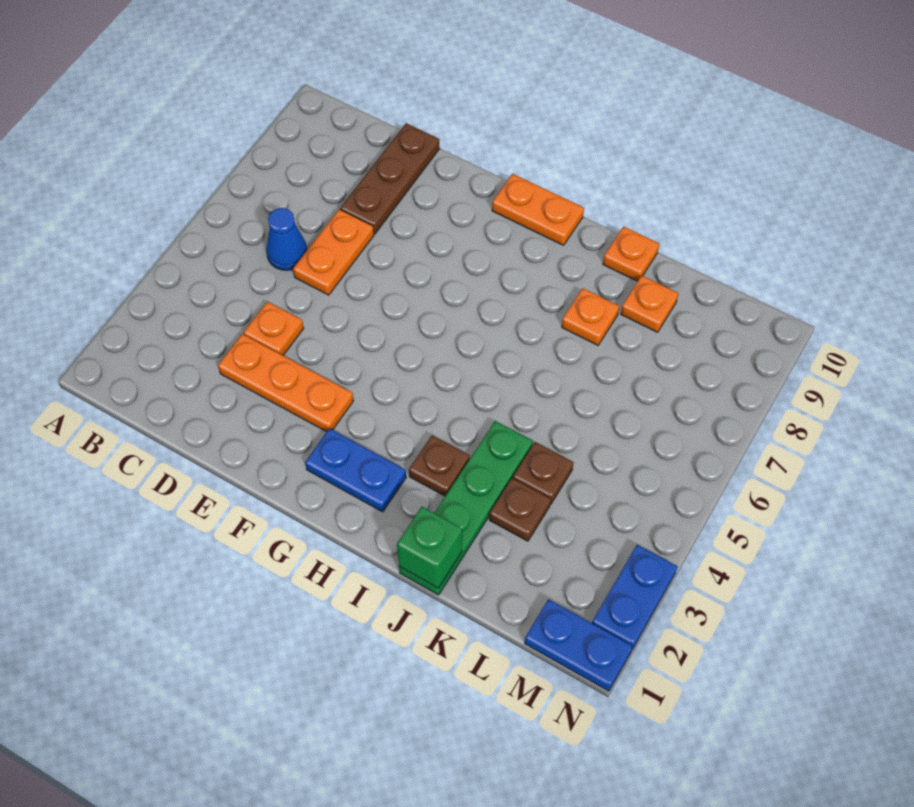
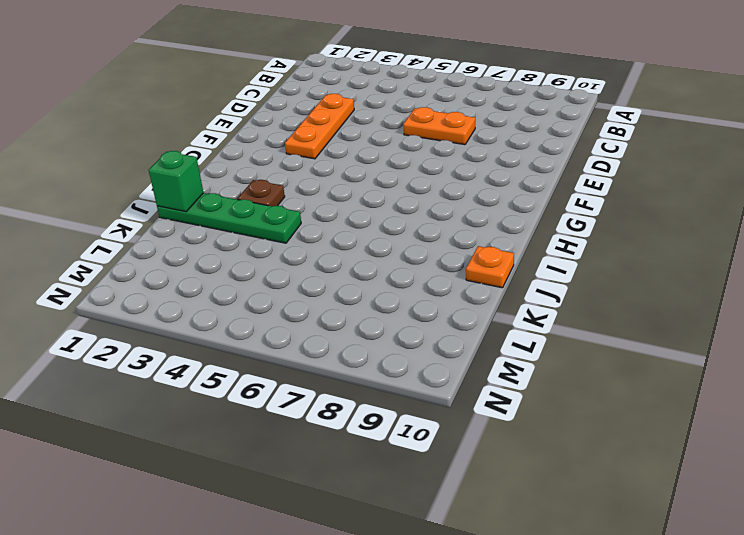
none -> blue 1x1 cone [266,208,307,270]
none -> orange 1x1 plate [244,302,304,355]
none -> brown 1x3 plate [340,123,440,234]

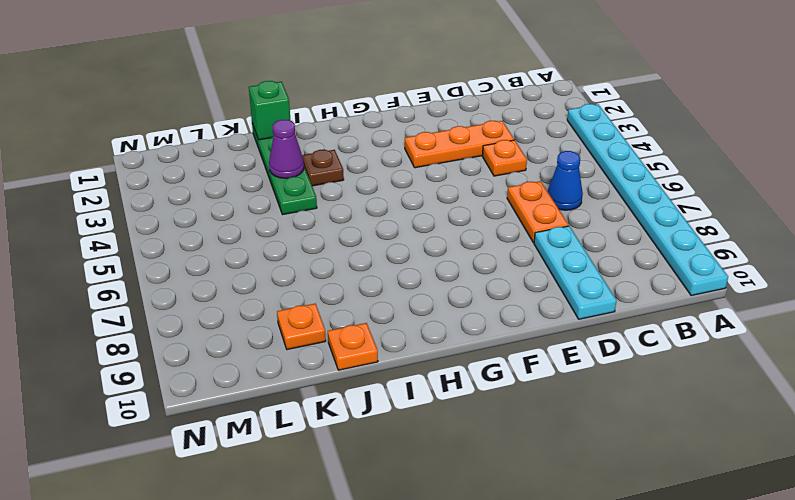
cyan 1x8 plate [567,104,728,296] -> none
cyan 1x3 plate [534,226,617,319] -> brown 1x3 plate [340,123,440,234]
purple 1x1 cone [269,120,304,178] -> none
none -> blue 1x2 plate [305,428,406,512]
none -> orange 1x2 plate [492,174,584,245]
none -> orange 1x1 plate [562,288,619,345]

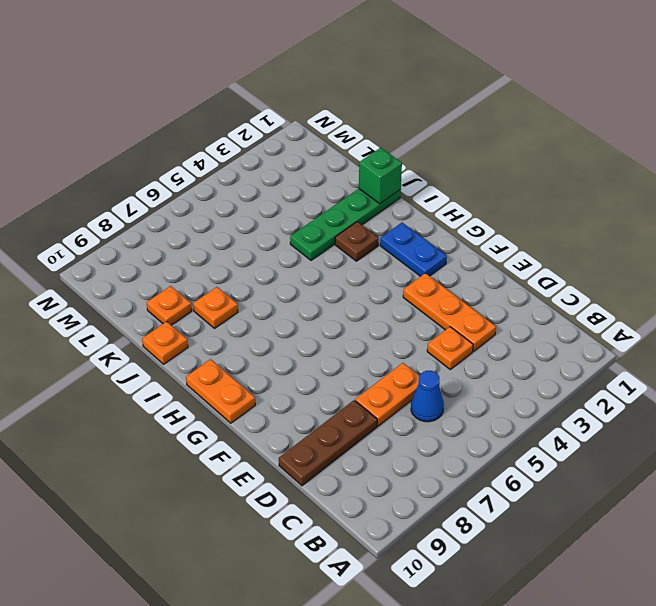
none -> brown 1x1 plate [489,478,551,541]
none -> brown 1x1 plate [513,442,574,504]
none -> blue 1x2 plate [525,599,633,691]

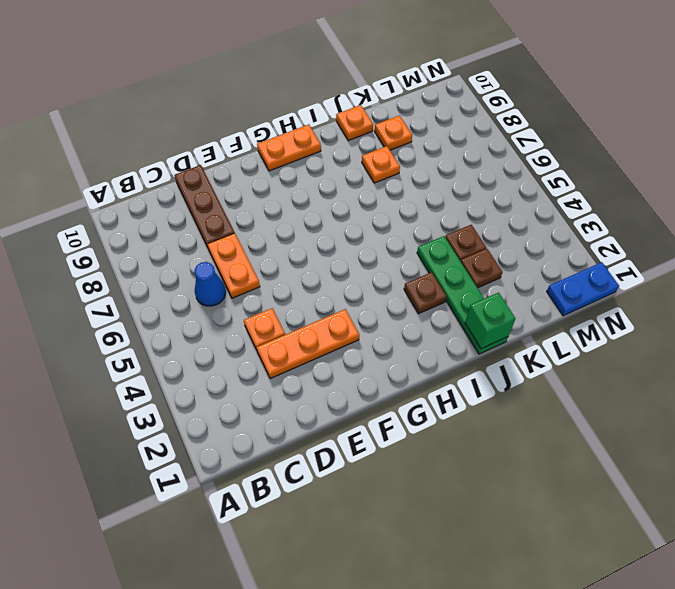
none -> blue 1x2 plate [305,428,406,512]
none -> blue 1x2 plate [592,545,678,649]

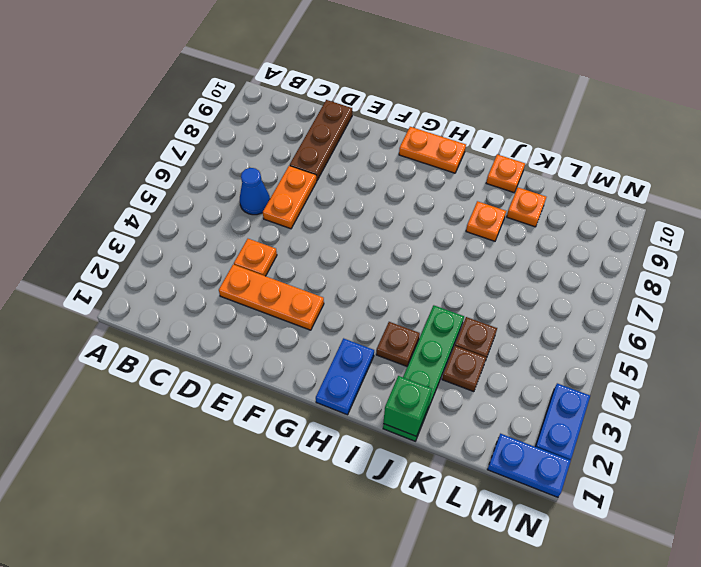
blue 1x2 plate [316,338,374,415] -> blue 1x2 plate turned to [305,428,406,512]

